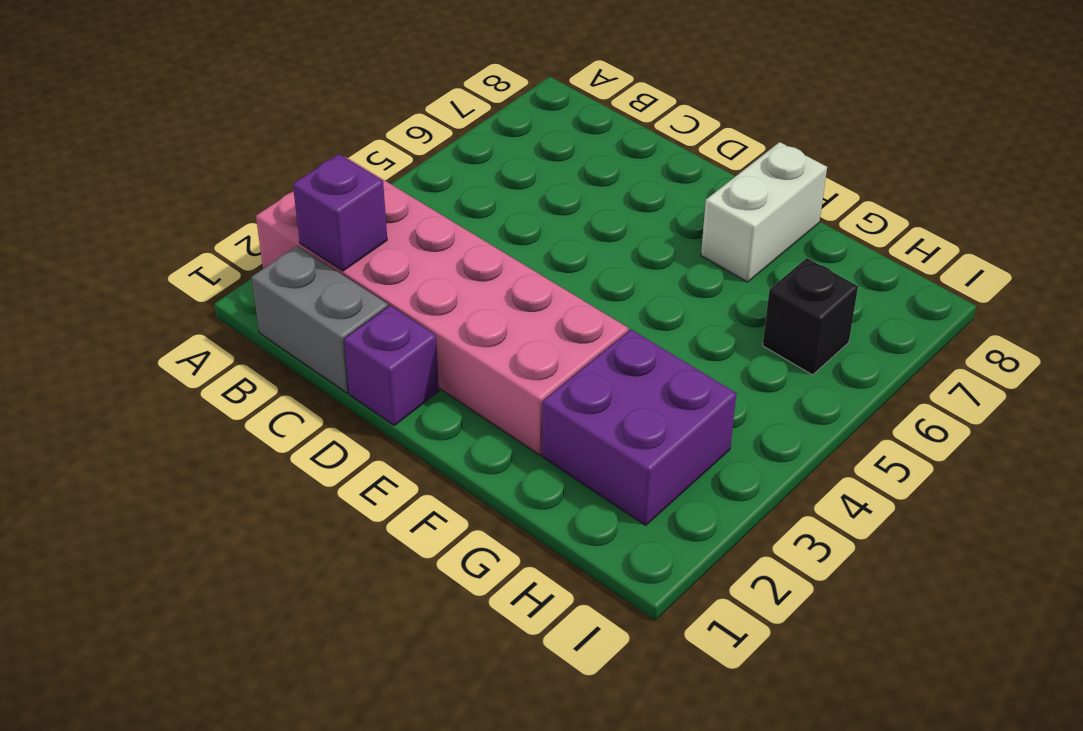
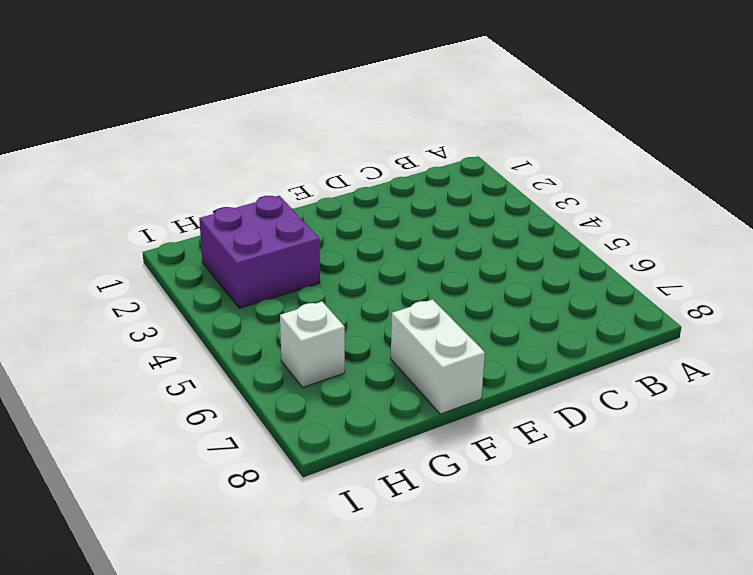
white 1x1 brick [280,302,345,387] -> black 1x1 brick [763,258,858,375]
none -> pink 2x6 brick [256,157,628,455]
none -> grey 1x2 brick [251,246,388,393]

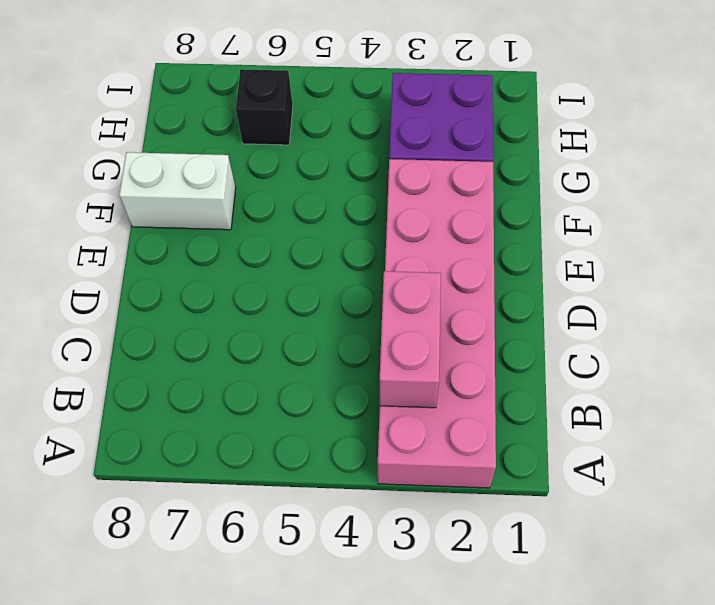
pink 1x2 brick [380,271,441,408] -> none
none -> grey 1x2 brick [251,246,388,393]
none -> purple 1x1 brick [344,306,439,426]

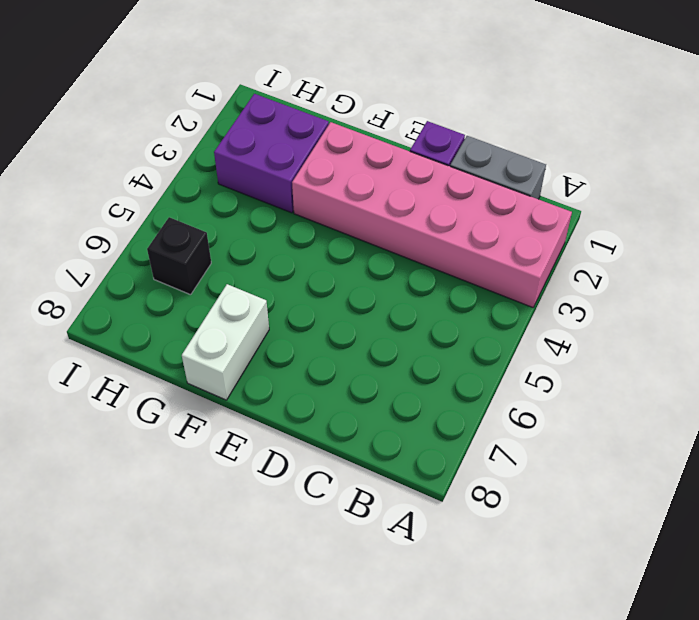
none -> purple 1x1 brick [293,154,387,271]

